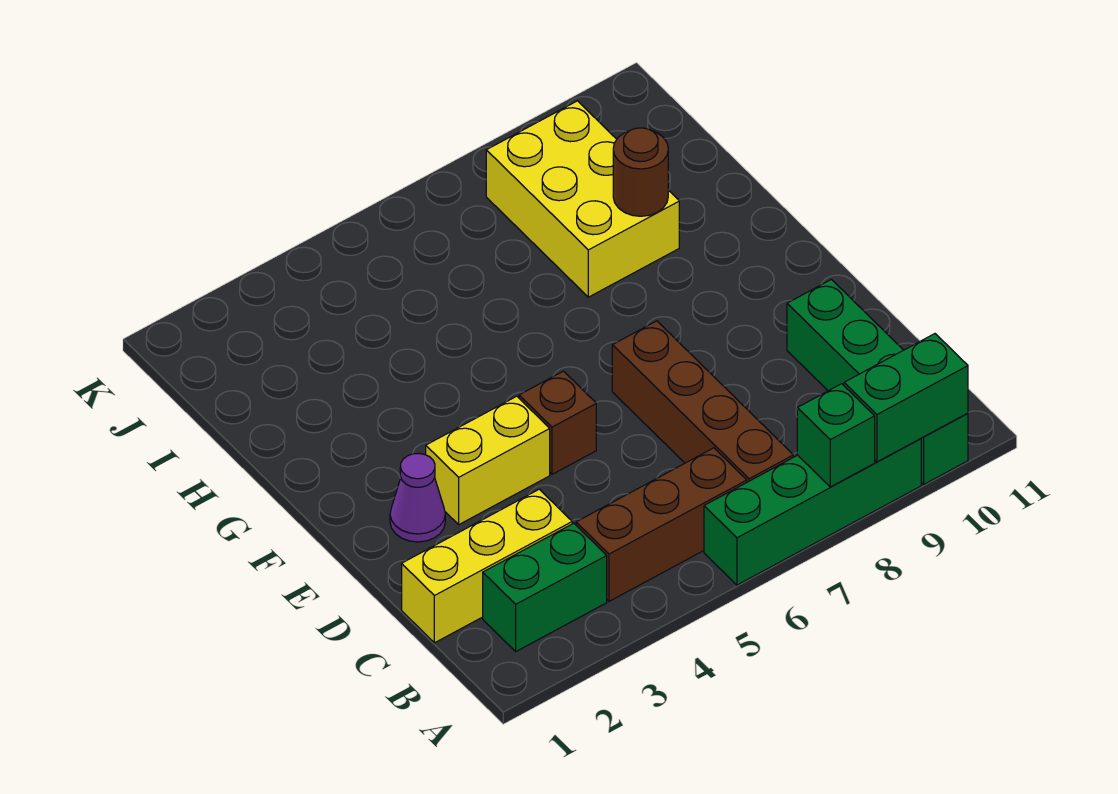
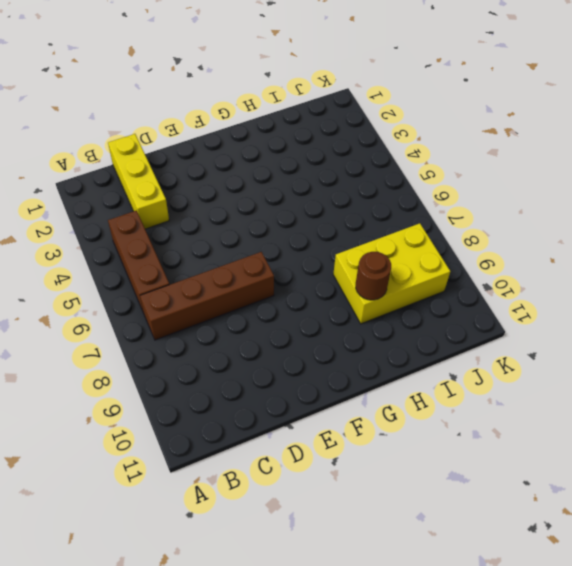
none -> green 1x4 brick [704,439,921,585]
none -> green 1x4 brick [787,279,968,484]
none -> green 1x2 brick [483,523,607,651]

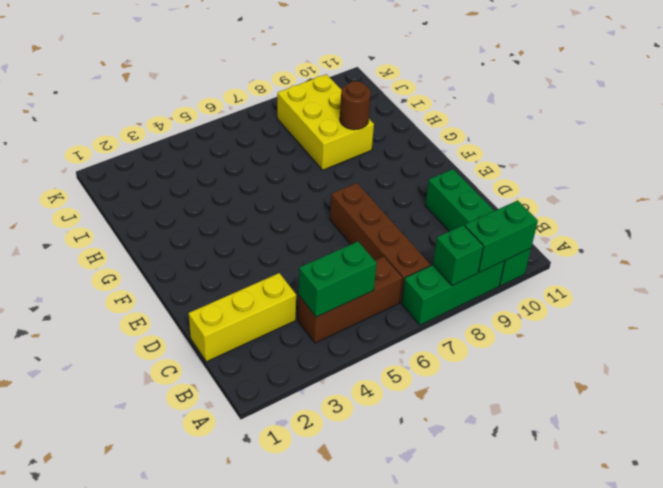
green 1x3 brick [401,261,505,325] -> green 1x4 brick [704,439,921,585]
green 1x2 brick [299,242,377,317] -> green 1x2 brick moved to [483,523,607,651]
none -> purple 1x1 cone [390,453,445,542]
none -> yellow 1x2 brick [426,396,550,524]
none -> brown 1x1 brick [519,371,596,474]

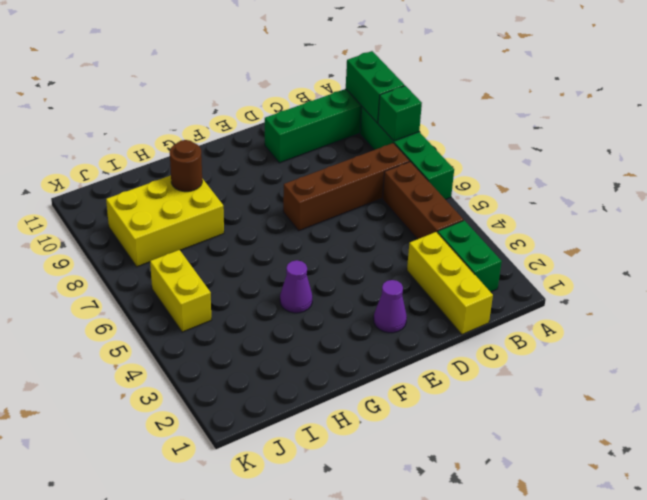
purple 1x1 cone [280,260,312,313] -> none
yellow 1x2 brick [150,250,211,332] -> yellow 1x2 brick moved to [426,396,550,524]
none -> brown 1x1 brick [519,371,596,474]

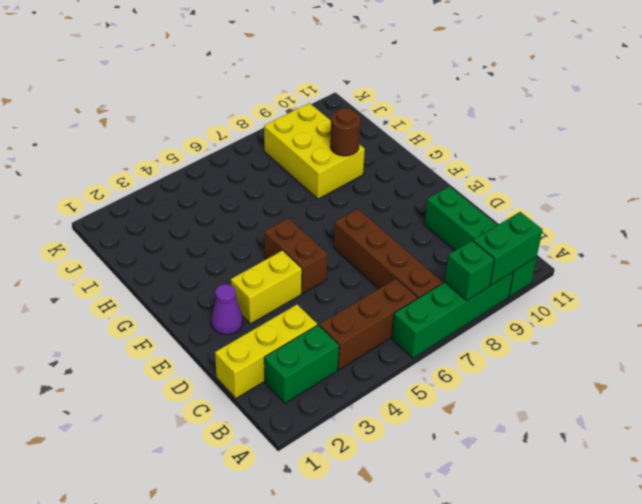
brown 1x2 brick [264,218,328,294] -> brown 1x1 brick [519,371,596,474]

